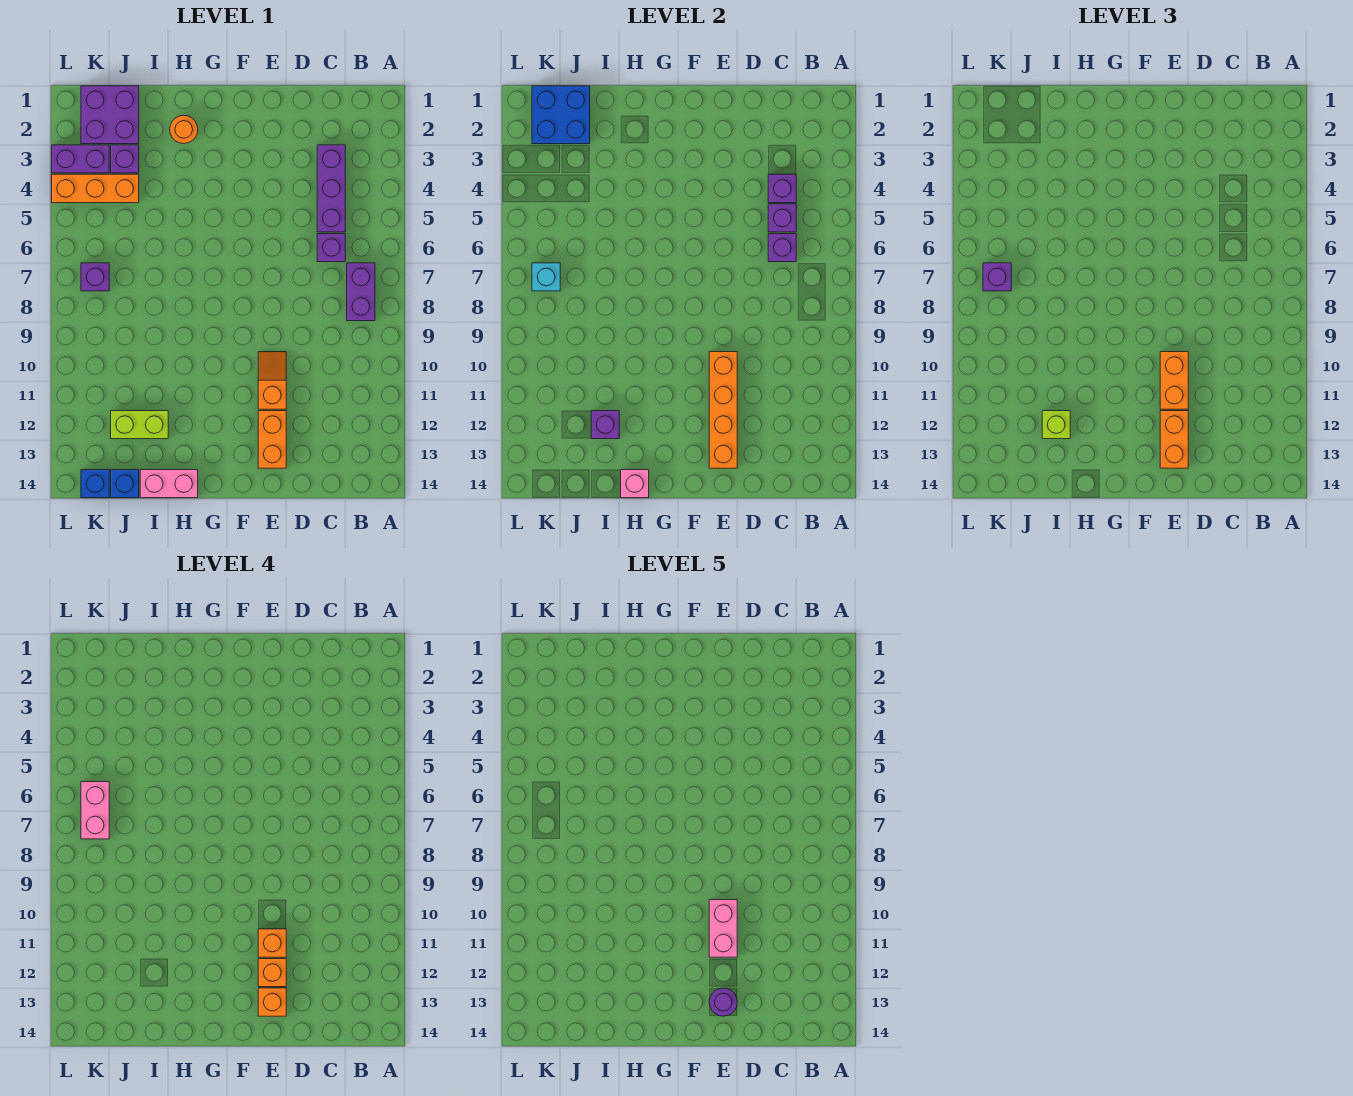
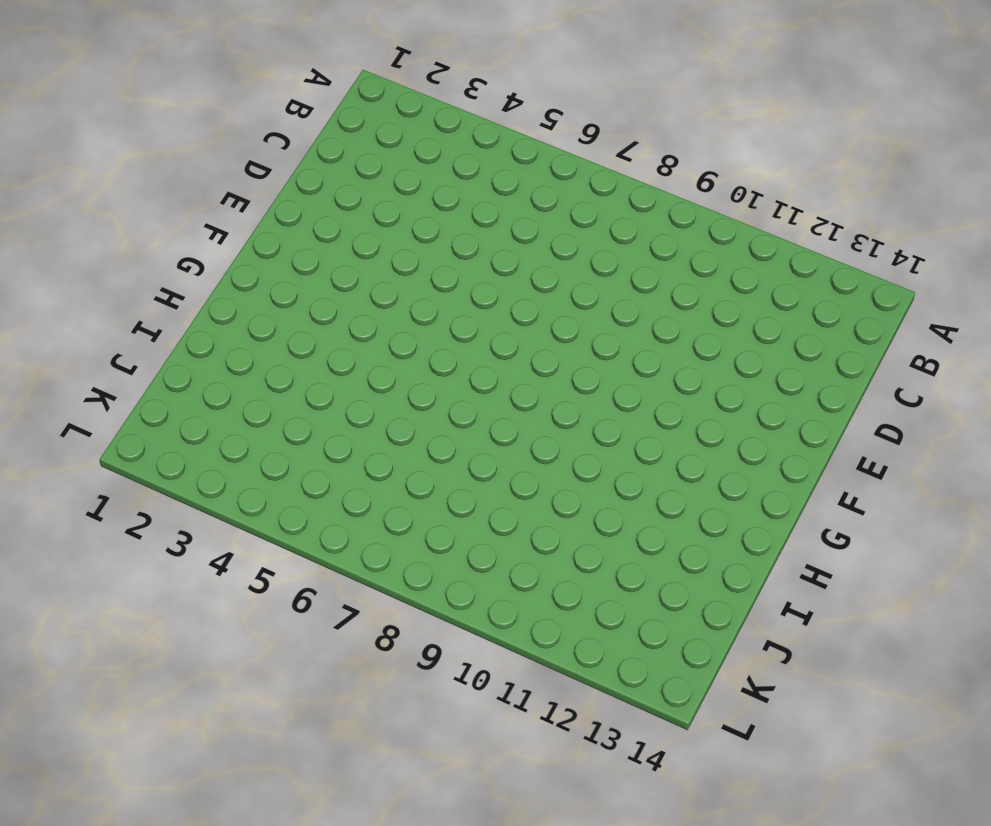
none -> purple 1x2 brick [347,263,375,321]
none -> purple 1x3 brick [317,145,345,232]
none -> purple 1x1 brick [317,234,345,262]
none -> orange 1x2 slope [258,352,286,409]

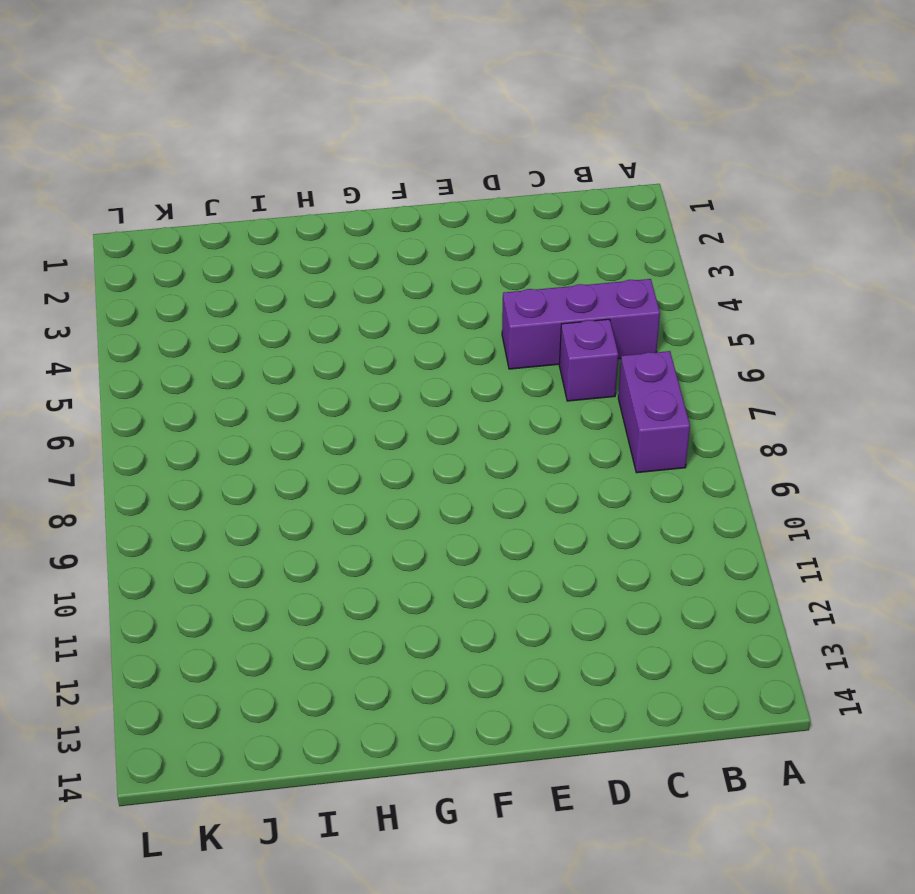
purple 1x3 brick [502,279,660,369] -> purple 1x3 brick turned to [317,145,345,232]
none -> orange 1x2 slope [258,352,286,409]
none -> orange 1x2 brick [258,411,286,468]
none -> orange 1x1 round brick [170,115,198,144]
none -> pink 1x2 brick [140,470,198,498]

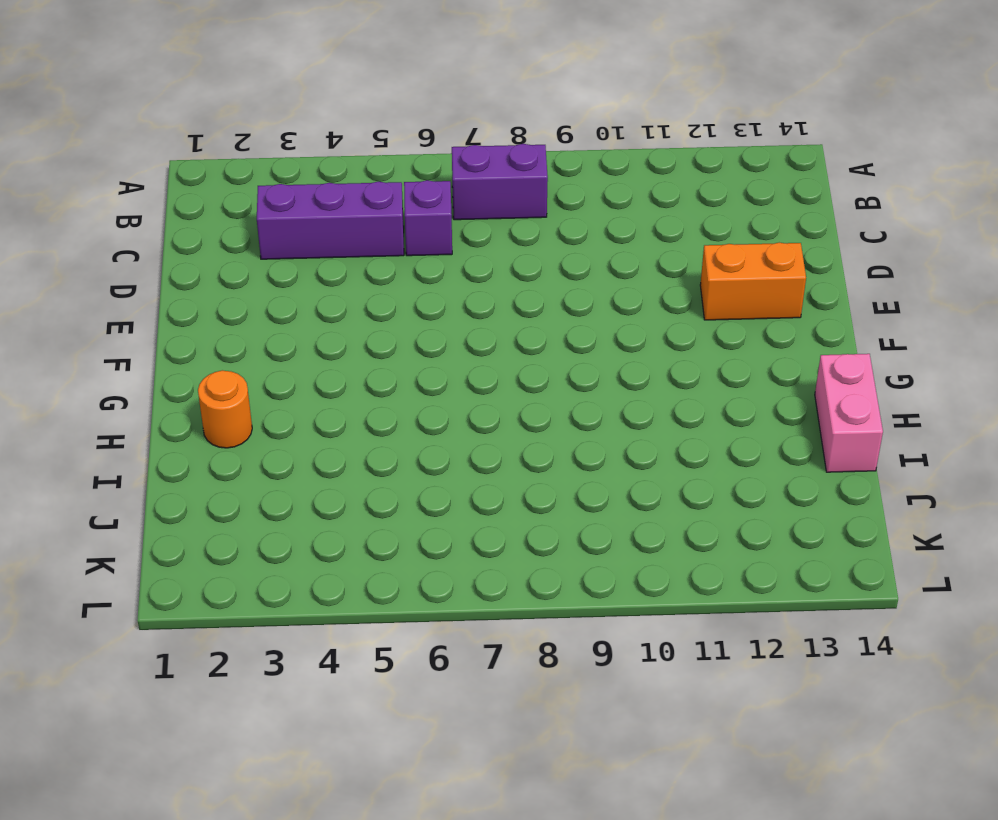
none -> orange 1x2 slope [258,352,286,409]
none -> lime 1x2 brick [111,411,168,439]
none -> purple 2x2 brick [81,86,139,144]
none -> purple 1x1 brick [111,145,139,173]

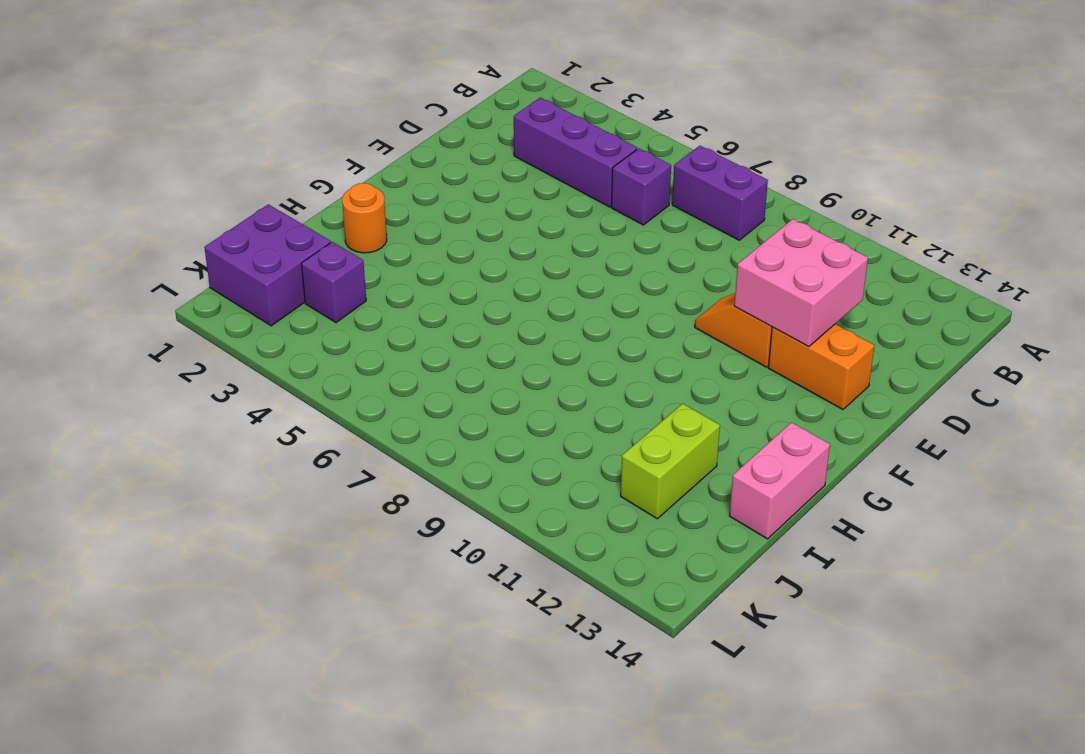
pink 2x2 brick [734,219,868,347] -> orange 1x4 brick [709,352,737,468]
none -> orange 1x3 brick [52,174,139,203]
none -> blue 1x1 brick [111,470,139,498]
none -> purple 1x2 brick [52,145,109,173]
none -> purple 1x1 brick [81,263,109,291]

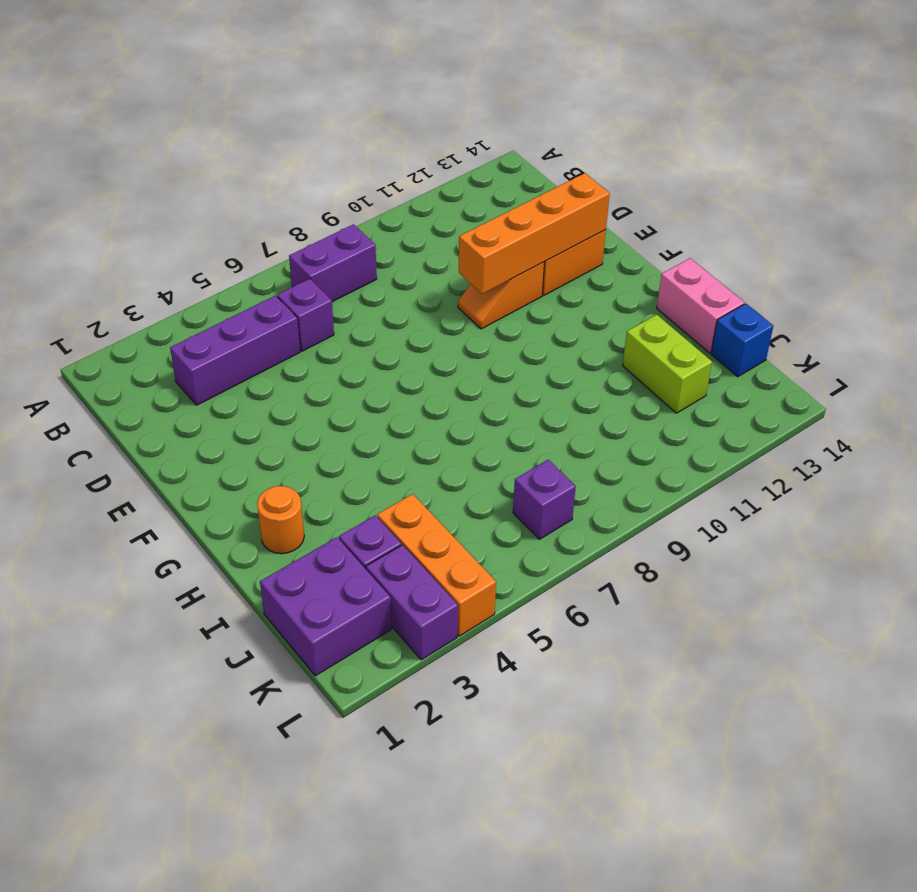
none -> blue 1x1 brick [81,470,109,498]
none -> purple 1x1 brick [768,174,796,203]
none -> purple 1x1 brick [768,204,796,232]
none -> purple 1x1 brick [768,234,796,262]

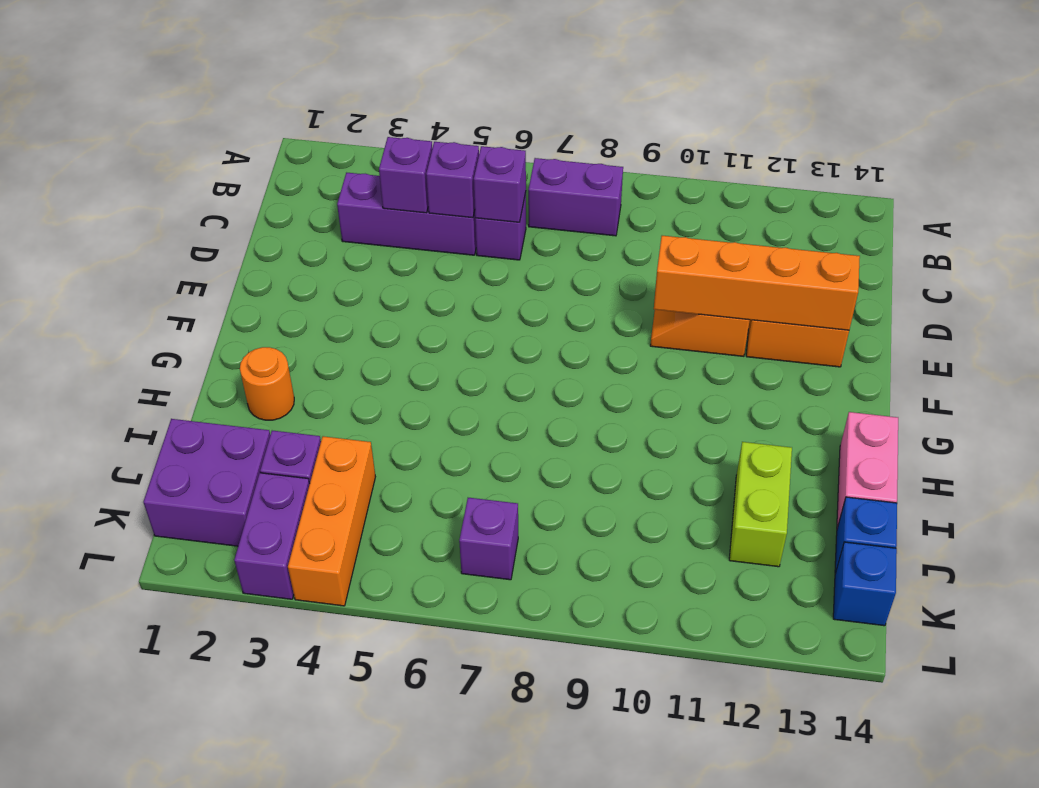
none -> pink 1x1 brick [621,470,649,498]
none -> purple 1x1 brick [591,411,619,439]
none -> blue 2x2 brick [532,86,590,144]
none -> cyan 1x1 brick [532,263,560,291]

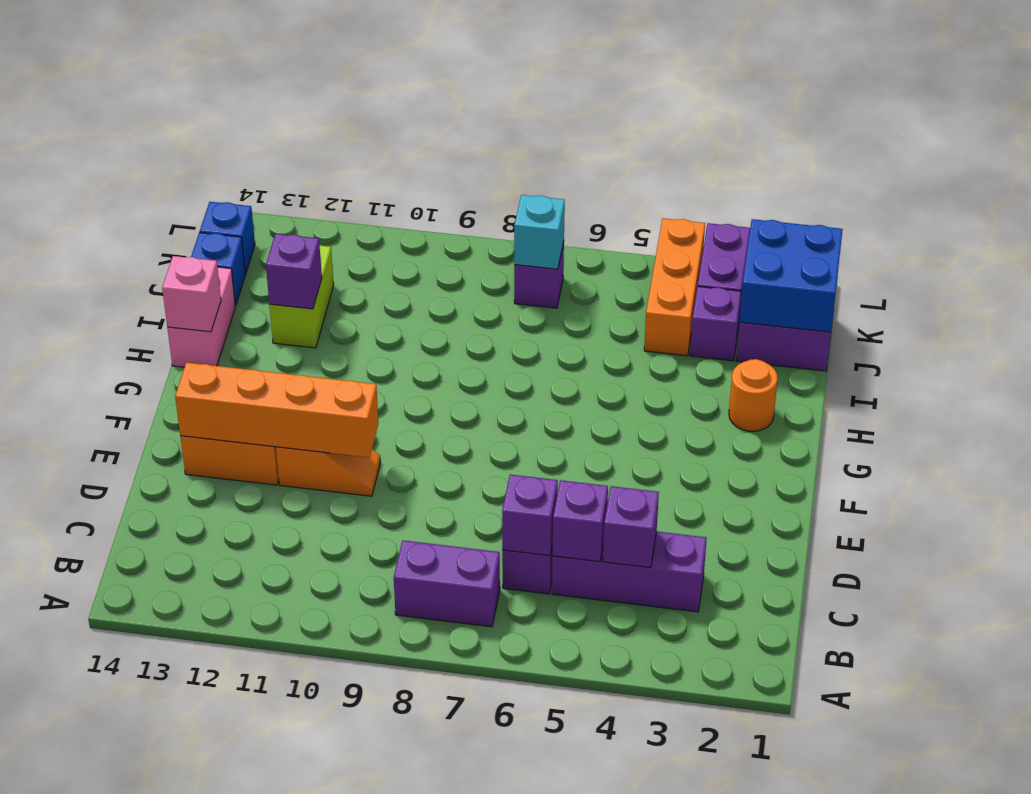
none -> orange 1x2 brick [1160,352,1188,409]
none -> orange 1x2 brick [1160,411,1188,468]
none -> lime 1x1 brick [1042,411,1070,439]
none -> purple 1x1 brick [983,263,1011,291]

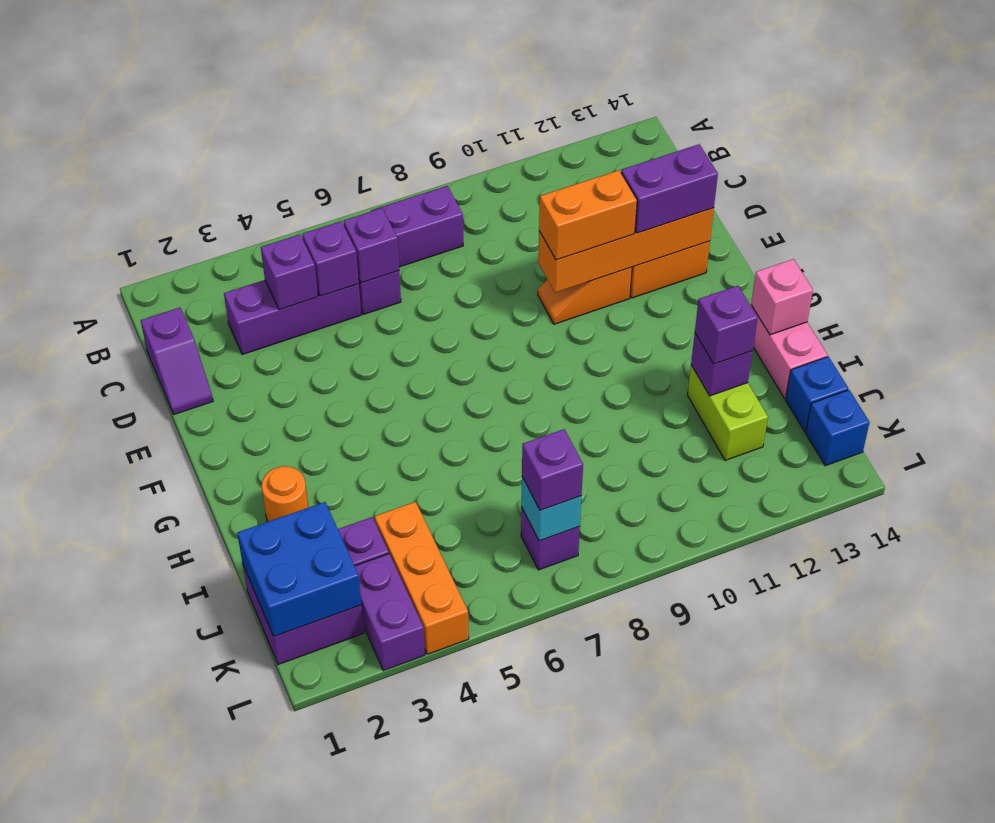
purple 1x2 slope [141,308,213,414] -> none
purple 1x2 brick [621,144,718,233] -> orange 1x2 brick [1160,411,1188,468]
purple 1x1 brick [695,286,758,364] -> lime 1x1 brick [1042,411,1070,439]
none -> orange 1x1 brick [258,929,286,957]
none -> orange 1x1 brick [258,959,286,987]
none -> orange 1x1 brick [258,988,286,1016]
none -> pink 1x2 brick [81,782,109,839]

